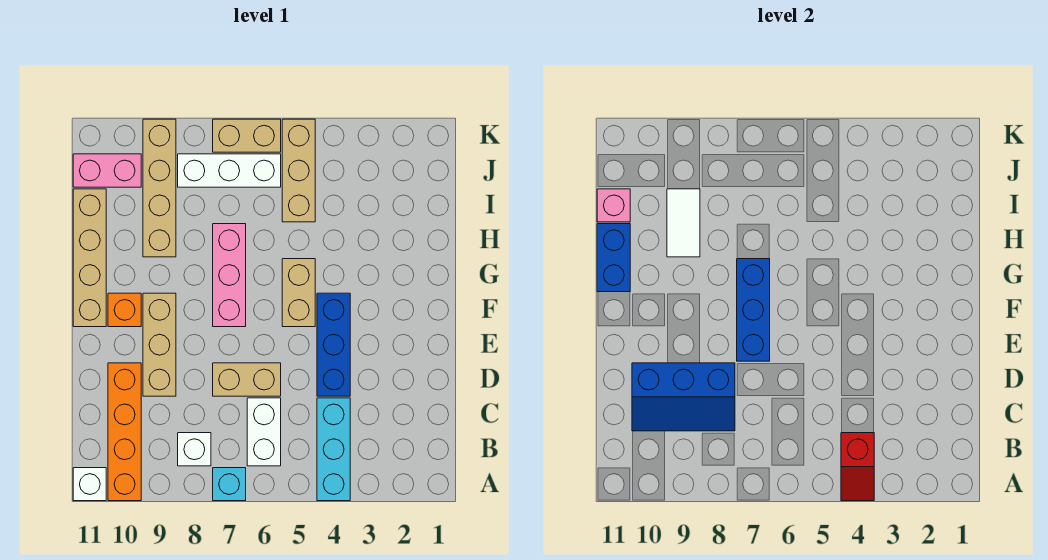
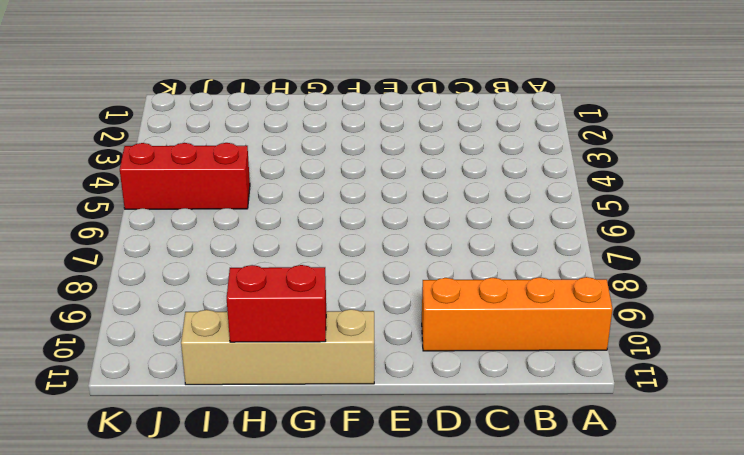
red 1x2 brick [227,265,326,342] -> blue 1x2 brick [597,224,630,292]
red 1x3 brick [120,143,250,209] -> tan 1x3 brick [282,119,315,222]
none -> cyan 1x3 brick [317,398,350,501]
none -> cyan 1x1 brick [213,468,246,501]
none -> white 1x1 brick [73,468,106,501]

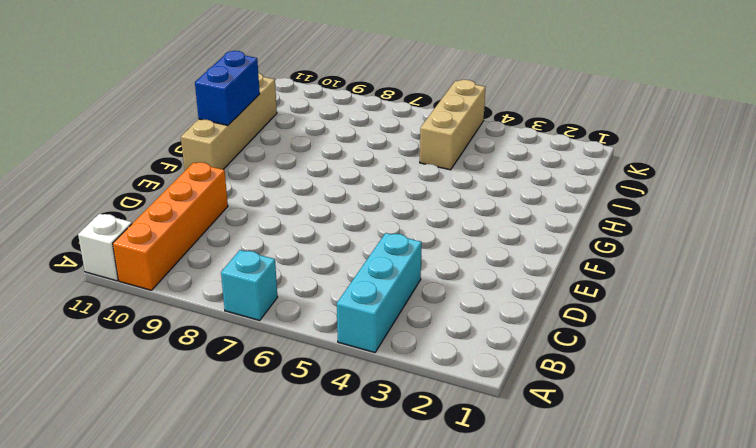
none -> white 1x2 brick [247,398,281,466]
none -> white 1x1 brick [178,433,211,466]
none -> blue 1x3 brick [317,293,350,396]

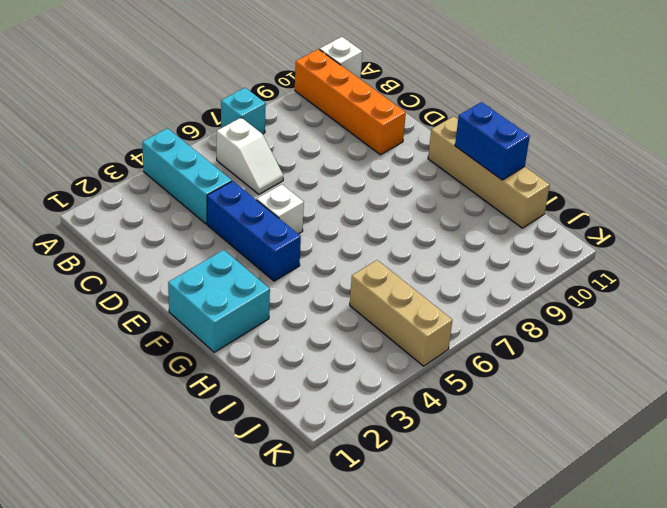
white 1x2 slope [217,118,283,194] -> white 1x2 brick [247,398,281,466]
white 1x1 brick [257,184,304,234] -> white 1x1 brick moved to [178,433,211,466]
cyan 2x2 brick [168,250,270,352] -> none
none -> tan 1x2 brick [213,363,281,396]
none -> tan 1x3 brick [143,293,176,396]
none -> tan 1x2 brick [282,259,315,327]

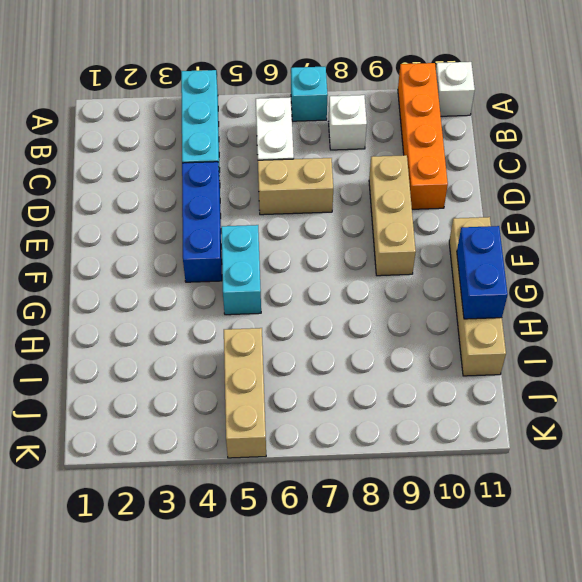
cyan 1x2 brick [221,225,261,315] -> tan 1x2 brick [282,259,315,327]
none -> pink 1x3 brick [213,224,246,327]
none -> orange 1x1 brick [108,293,141,327]
none -> tan 1x4 brick [143,119,176,257]

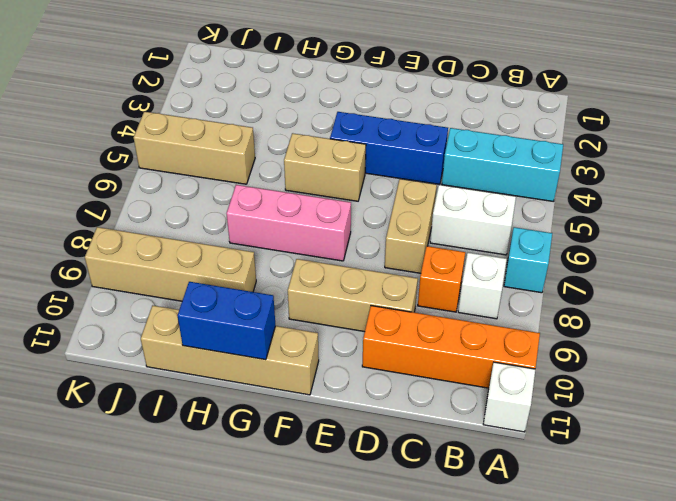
orange 1x1 brick [418,246,465,312] -> orange 1x1 brick moved to [108,293,141,327]
none -> white 1x3 brick [178,154,281,187]
none -> pink 1x2 brick [73,154,141,187]
none -> tan 1x2 brick [213,119,281,152]

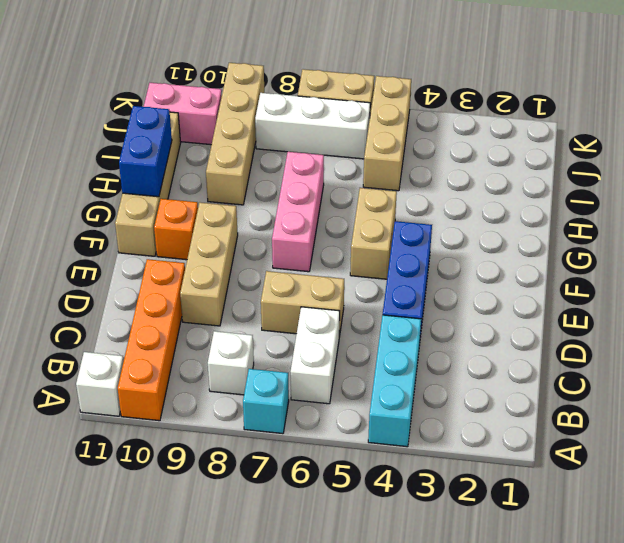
none -> red 1x2 slope [841,433,874,501]
none -> blue 2x3 slope [632,363,735,431]
none -> blue 1x3 brick [737,259,770,361]

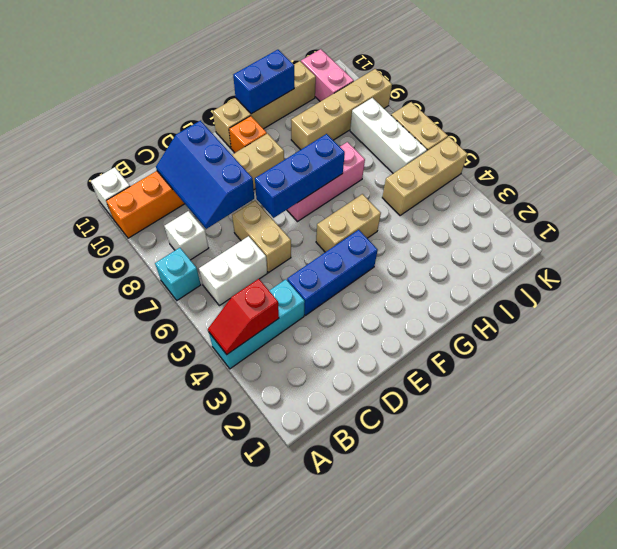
none -> white 1x2 tile [667,189,700,257]
none -> pink 1x1 brick [597,189,630,222]

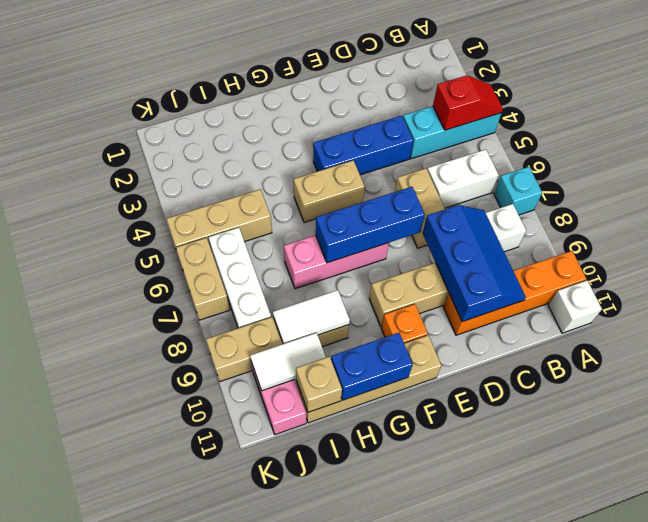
white 1x2 tile [250,333,326,391] -> none
tan 1x1 brick [296,357,342,412] -> pink 1x1 brick [597,189,630,222]

